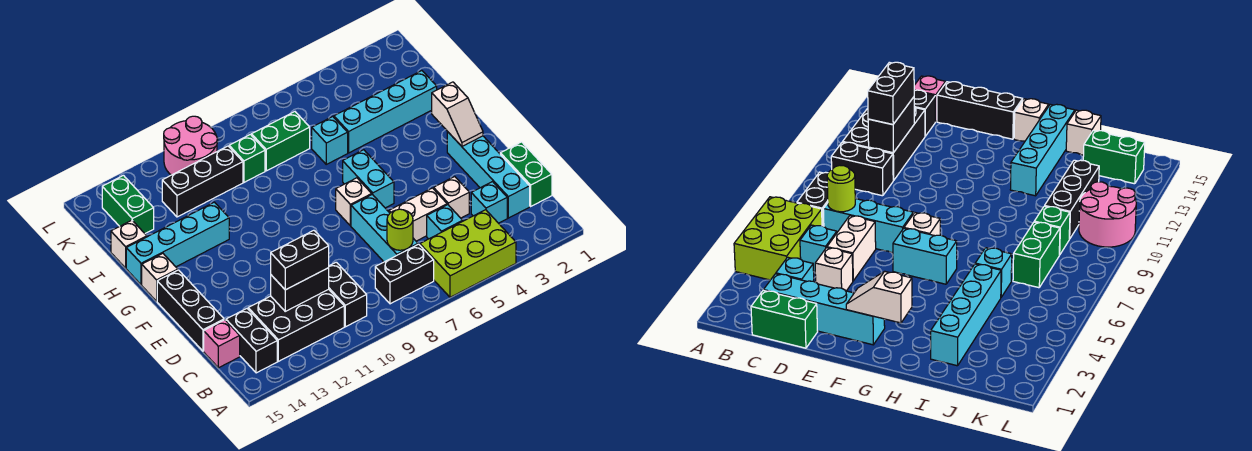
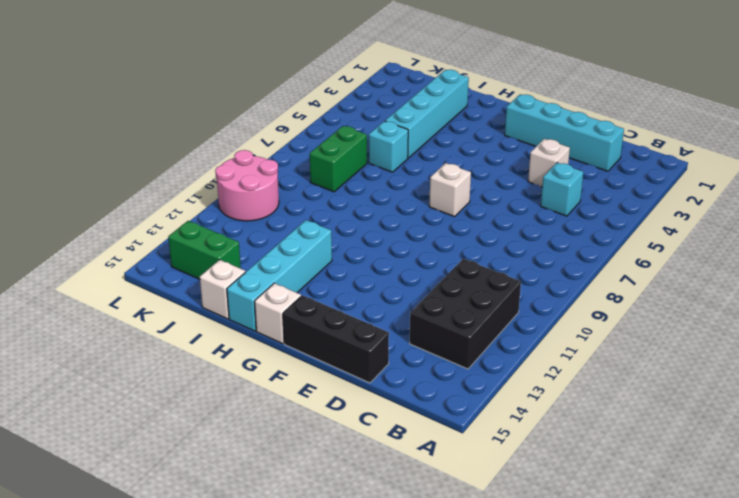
none -> lime 2x3 brick [420,210,516,297]
none -> black 1x2 brick [375,244,434,304]
none -> black 1x2 brick [329,262,367,327]
none -> black 1x2 brick [226,309,277,373]

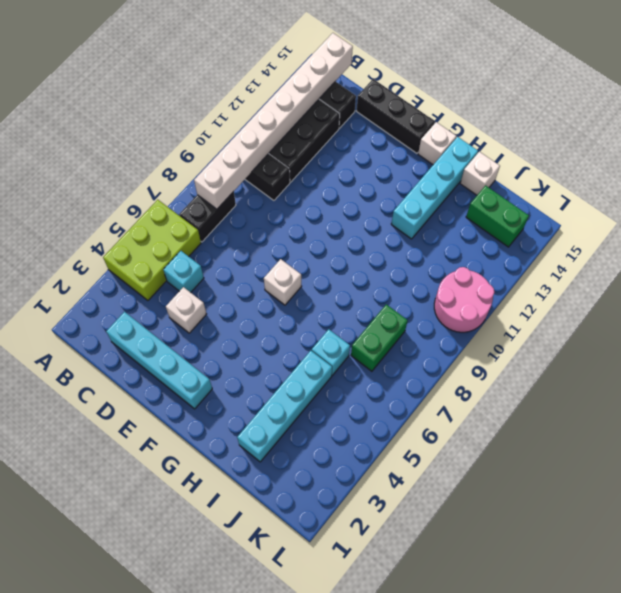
white 1x8 brick [194,33,353,209] -> none
none -> green 1x2 brick [500,142,552,206]
none -> cyan 1x1 brick [471,182,507,223]
none -> cyan 1x3 brick [351,194,418,262]
none -> pink 1x1 brick [204,320,240,368]

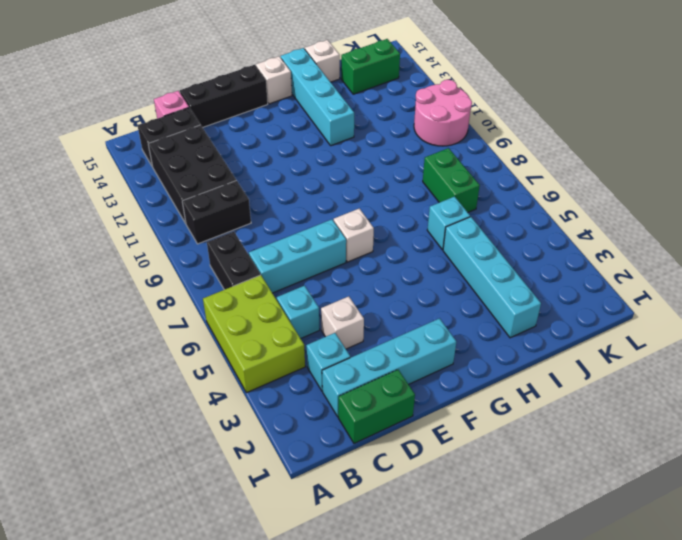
none -> white 1x2 brick [389,188,447,241]
none -> cyan 1x2 brick [343,150,394,208]
none -> green 1x1 brick [229,134,265,182]
none -> black 1x3 brick [162,146,243,217]

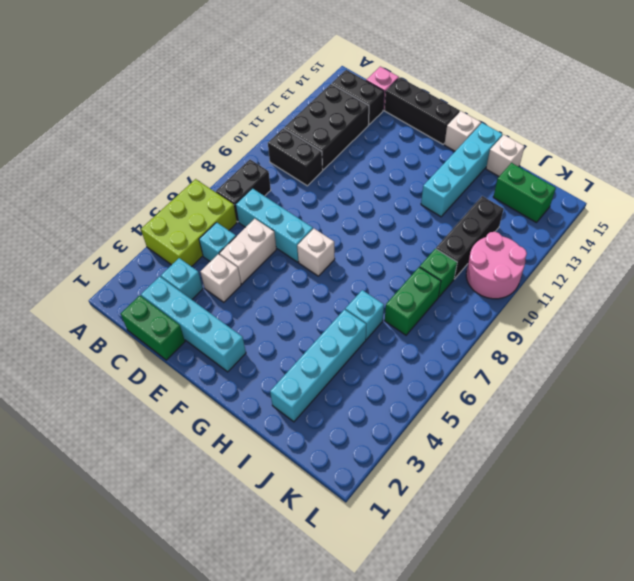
none -> cyan 1x2 brick [343,150,394,208]
none -> lime 1x1 round brick [387,209,413,250]
none -> black 1x2 brick [271,268,329,311]
none -> white 1x2 slope [432,82,483,146]

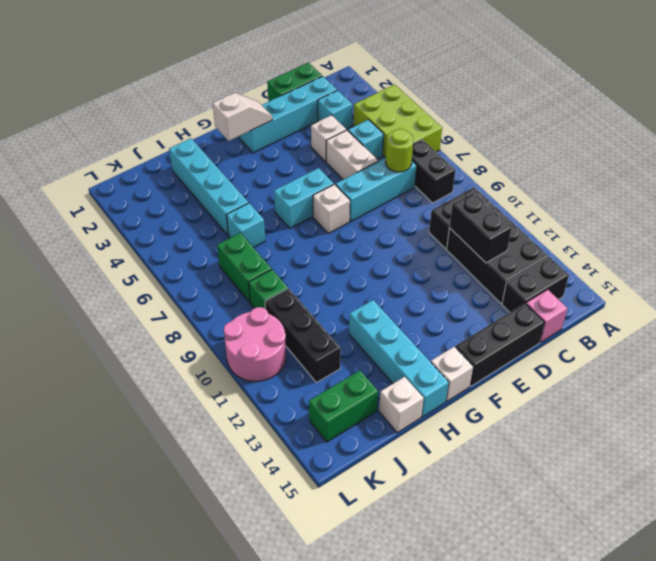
none -> black 1x2 brick [271,230,329,290]

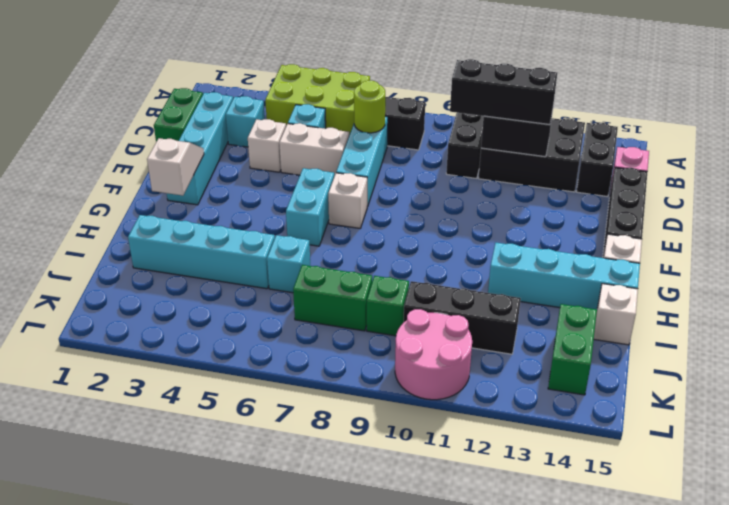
black 1x3 brick [450,59,557,125] -> black 1x2 brick [271,230,329,290]

